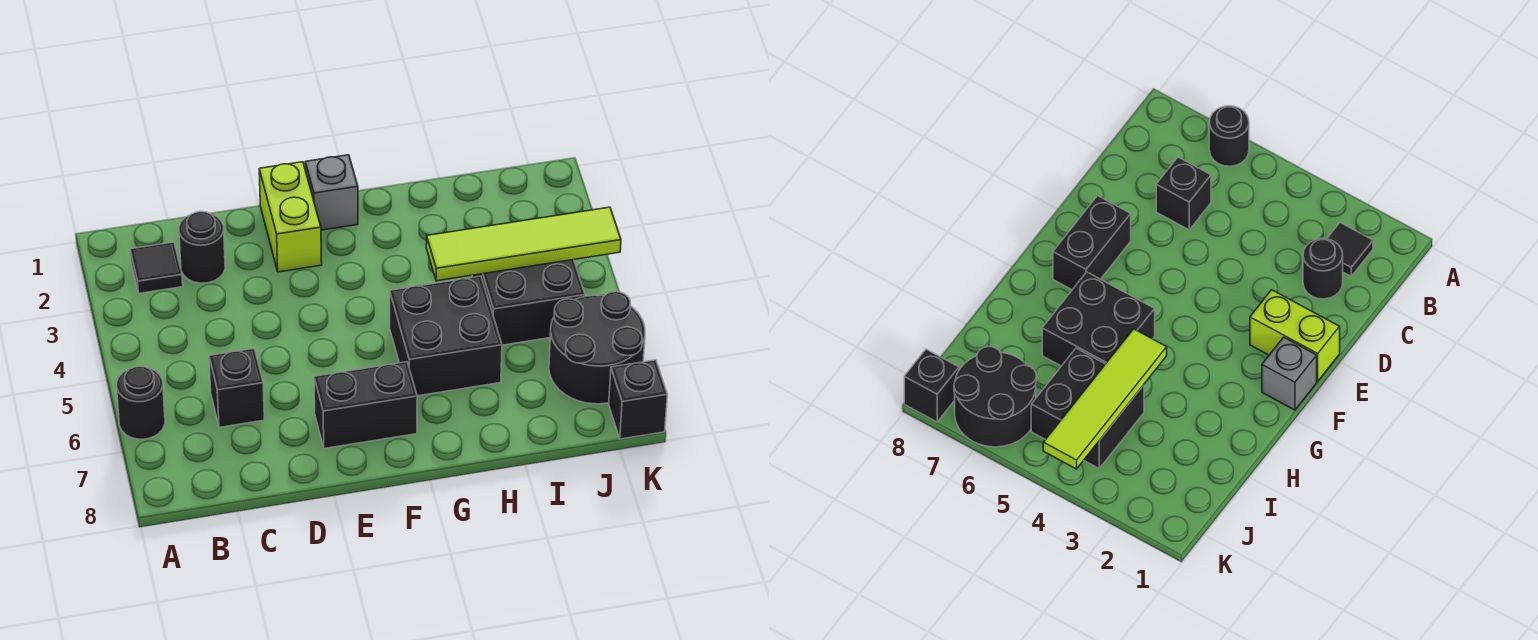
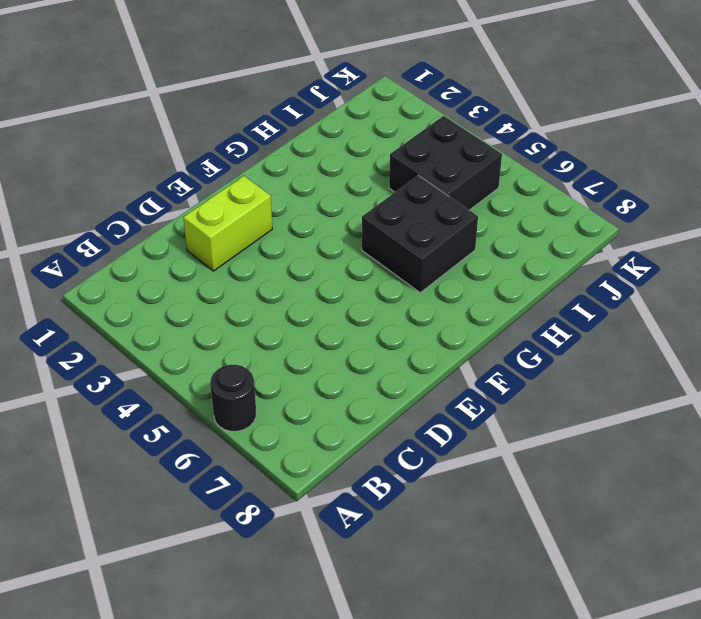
lime 1x2 brick [183,176,272,271] -> lime 1x2 brick turned to [259,162,322,272]
none -> black 1x1 tile [130,242,183,293]
none -> black 1x1 round brick [179,212,225,283]
none -> black 1x1 brick [209,348,264,427]

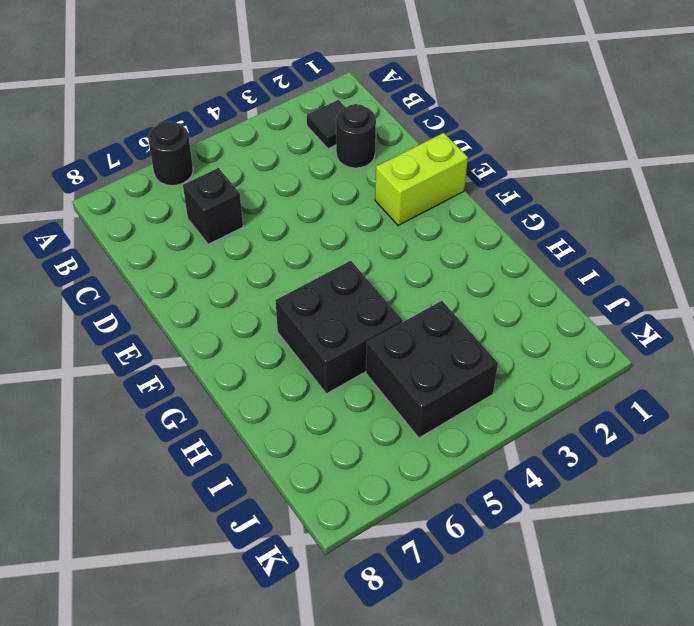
none -> black 1x2 brick [314,362,417,449]
none -> grey 1x1 brick [305,155,358,230]
none -> black 2x2 round brick [549,292,645,404]

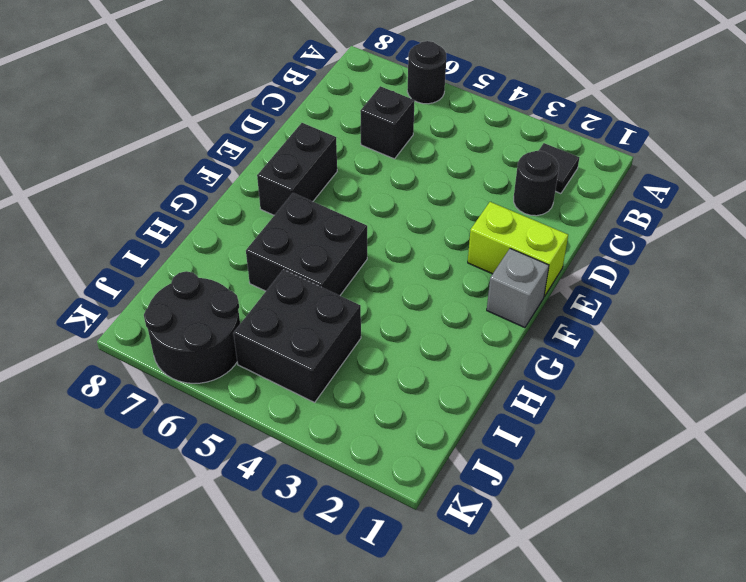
none -> black 1x1 brick [609,360,667,439]
none -> lime 1x4 tile [426,207,621,281]

